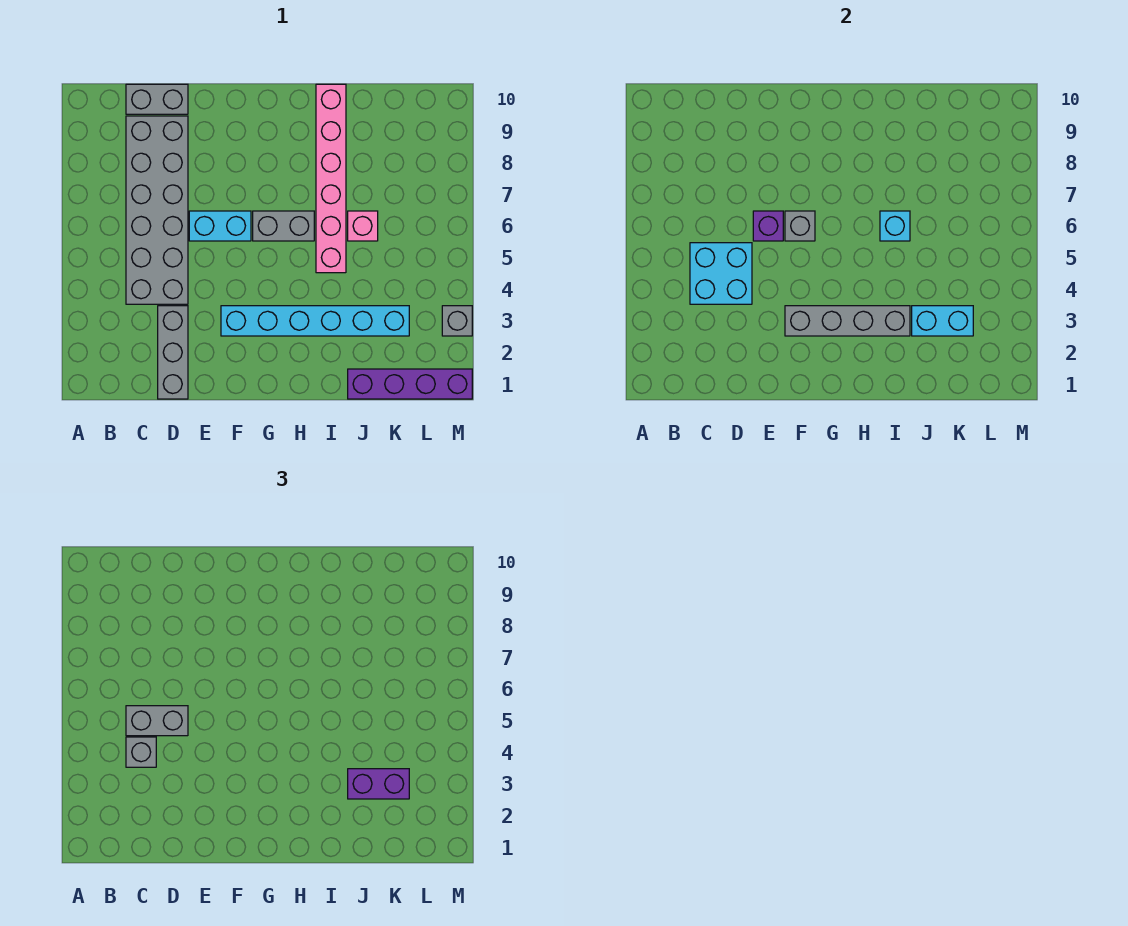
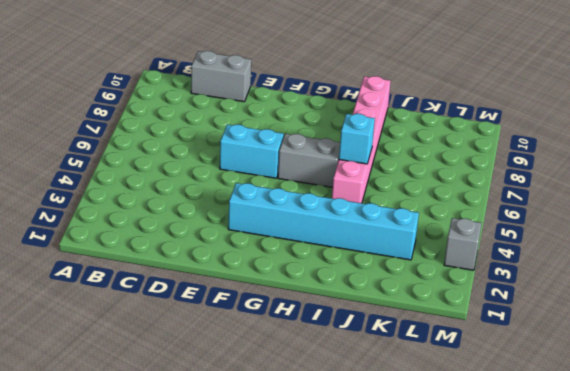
none -> grey 2x6 brick [126,116,188,304]
none -> grey 1x3 brick [158,306,188,399]
none -> purple 1x4 brick [348,369,472,399]

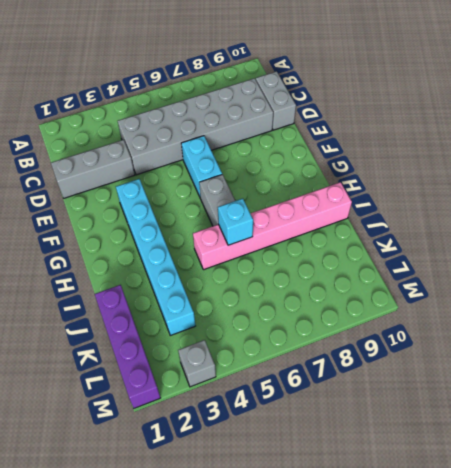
none -> pink 1x1 brick [348,211,378,241]
none -> cyan 2x2 brick [690,243,752,304]
none -> purple 1x1 brick [753,211,783,241]

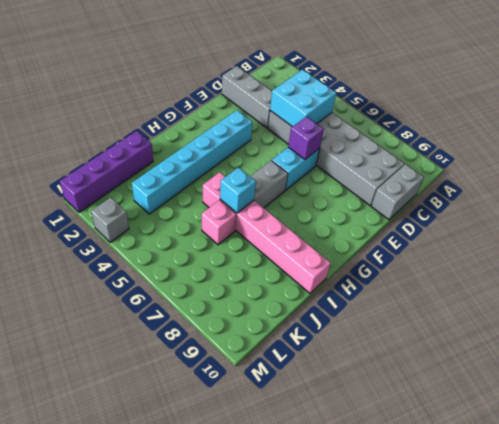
none -> grey 1x4 brick [785,306,910,336]
none -> grey 1x1 brick [785,211,815,241]
none -> cyan 1x2 brick [912,306,973,336]

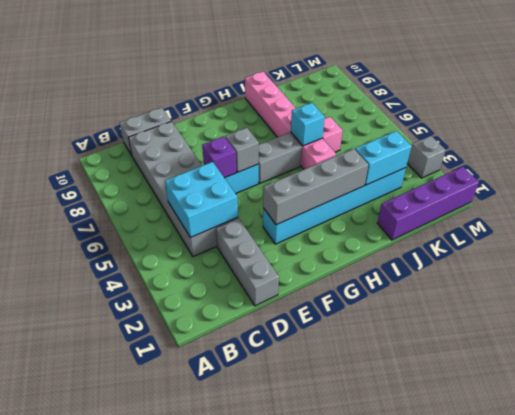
none -> grey 1x1 brick [126,737,156,767]
none -> grey 1x2 brick [126,706,188,736]
none -> purple 1x2 brick [348,769,409,799]

